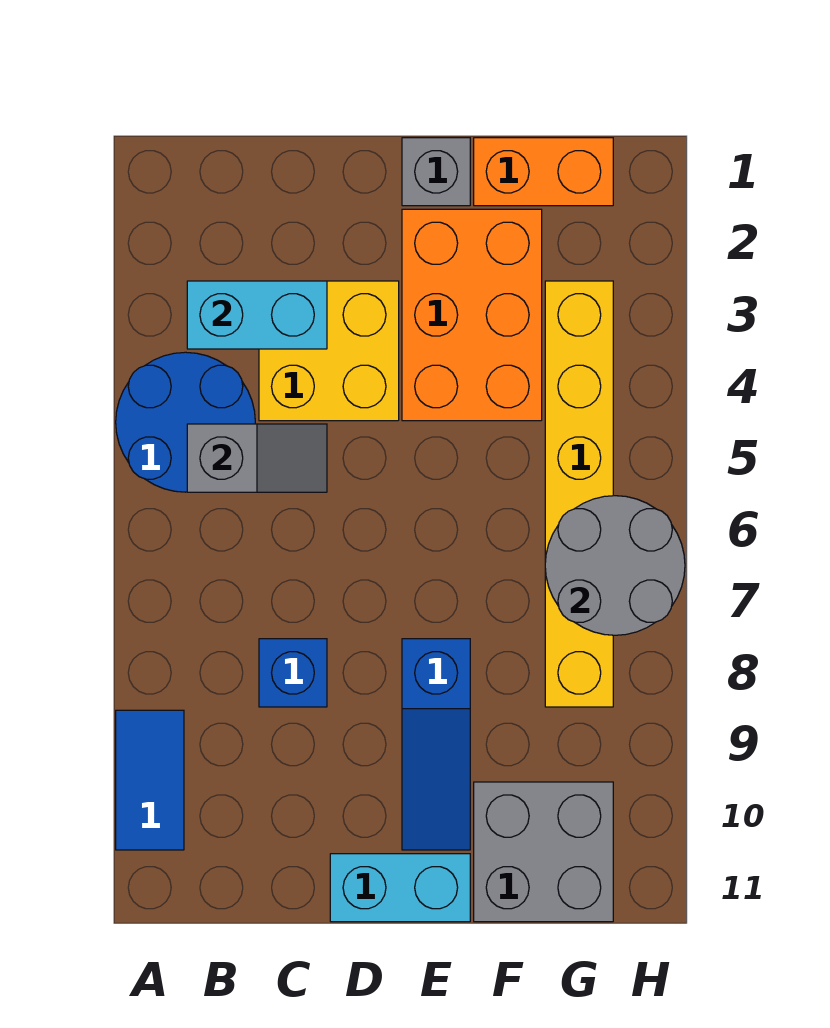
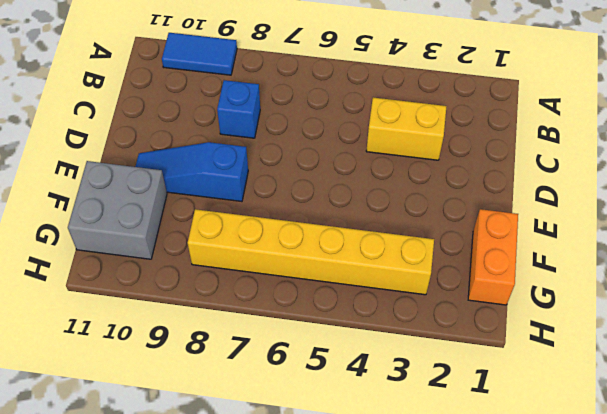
yellow 1x2 brick [366,97,447,160] -> yellow 2x2 brick [259,281,399,421]
none -> blue 2x2 round brick [116,352,255,492]
none -> cyan 1x2 brick [330,854,470,922]
none -> grey 1x1 brick [402,138,470,206]

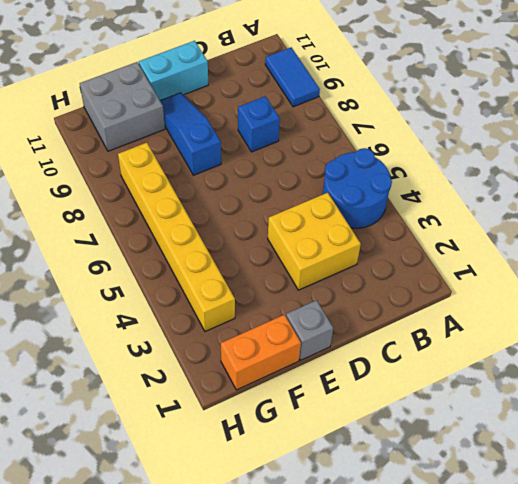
none -> orange 2x3 brick [402,209,542,421]
none -> cyan 1x2 brick [187,281,327,349]
none -> grey 1x2 slope [187,424,327,492]

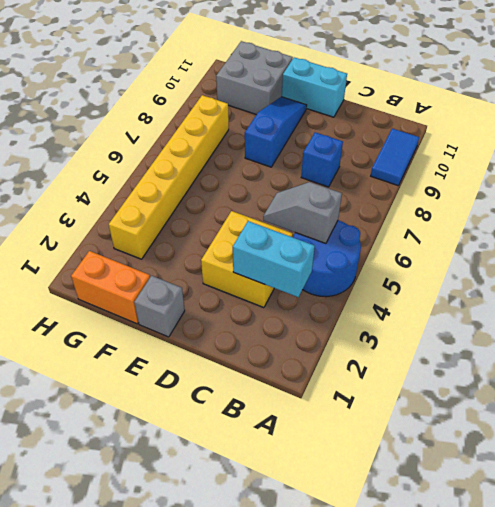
none -> orange 2x3 brick [402,209,542,421]
none -> grey 2x2 round brick [545,496,685,635]

